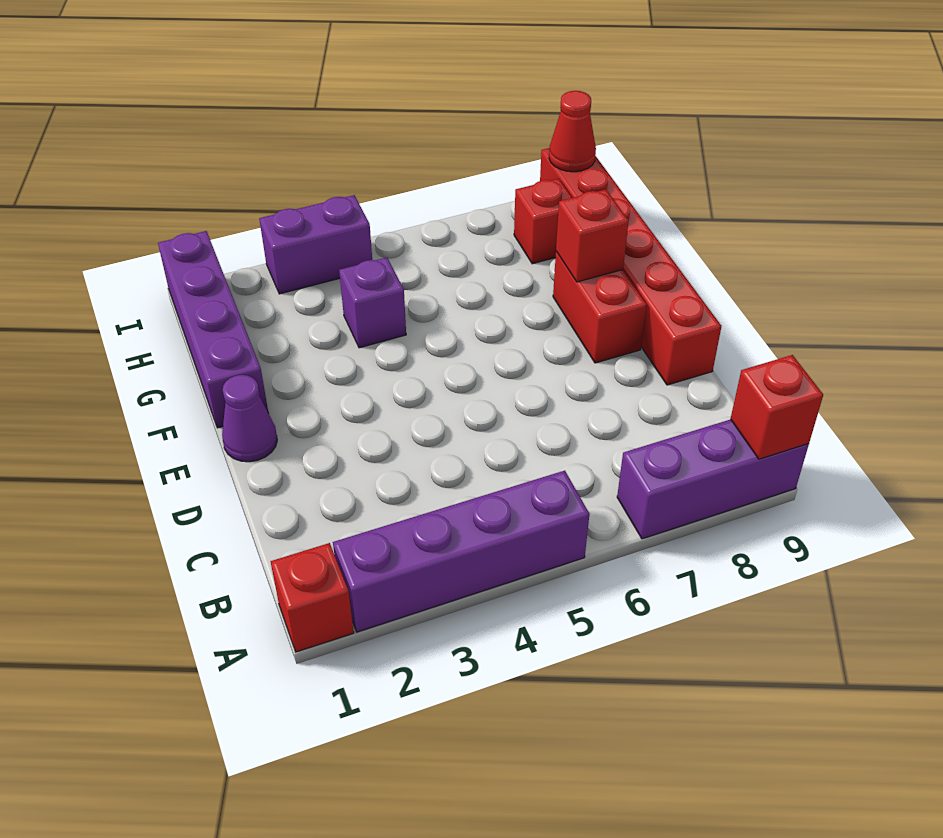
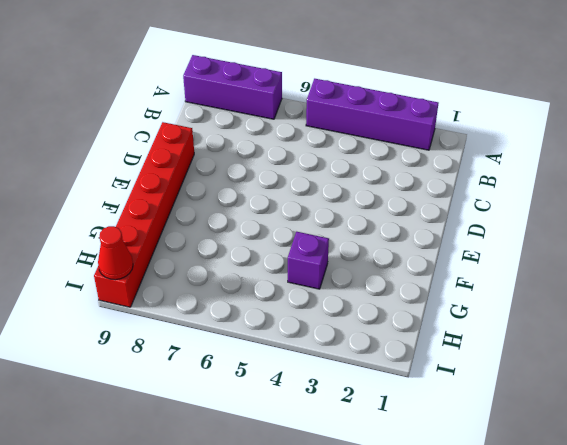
none -> red 1x1 brick [271,543,354,652]
none -> purple 1x1 cone [222,375,277,462]
none -> red 1x2 brick [553,252,647,363]

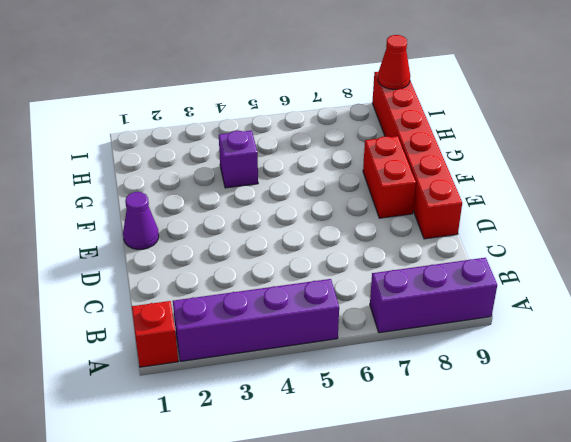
none -> purple 1x4 brick [158,231,268,428]
none -> red 1x1 brick [514,179,572,264]
none -> purple 1x2 brick [259,195,372,294]

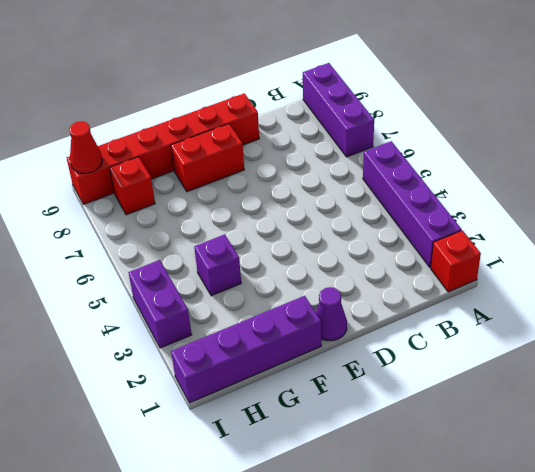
none -> red 1x1 brick [731,355,823,459]
none -> red 1x1 brick [556,190,629,282]

